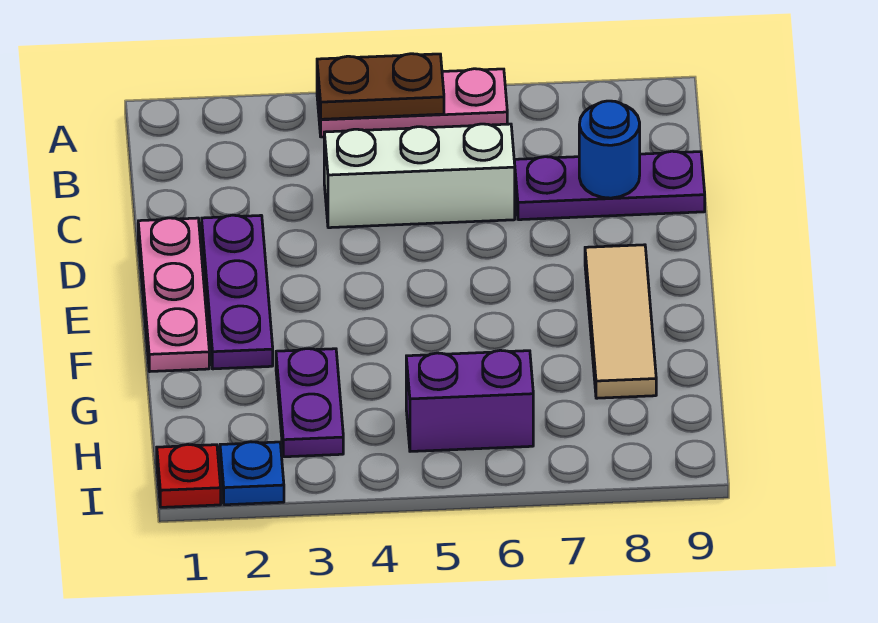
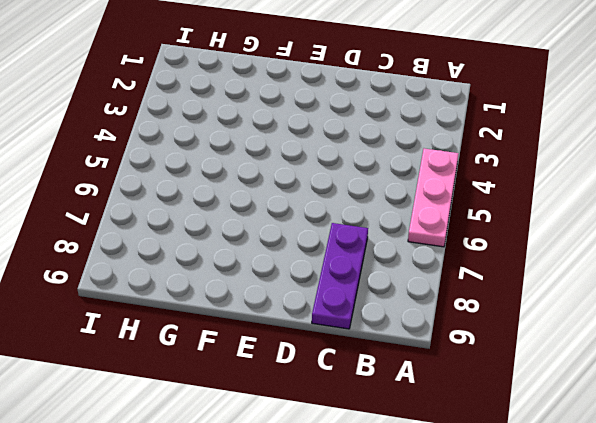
none -> white 1x3 brick [324,124,515,228]
none -> pink 1x3 plate [138,218,209,372]
none -> purple 1x3 plate [202,215,273,369]

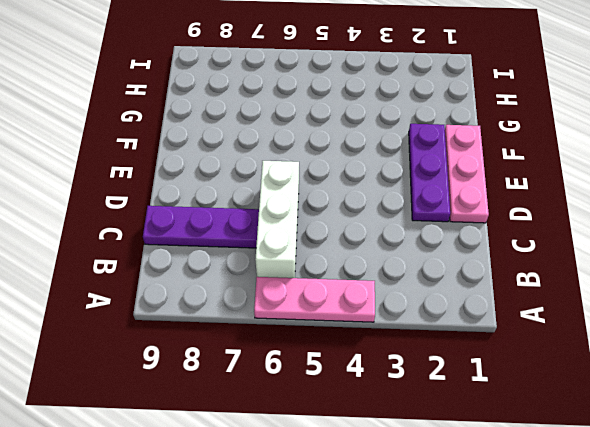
white 1x3 brick [255,161,299,278] -> white 1x3 brick turned to [324,124,515,228]
none -> tan 1x3 tile [585,245,656,398]
none -> purple 1x2 plate [276,349,343,457]
none -> purple 1x2 brick [406,350,533,451]

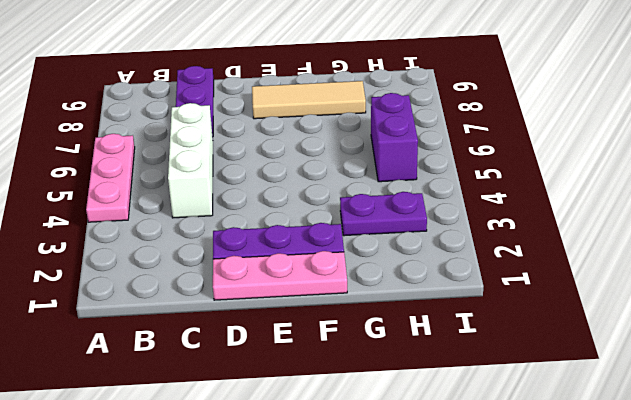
none -> red 1x1 plate [157,444,221,507]
none -> blue 1x1 plate [220,442,284,505]
none -> brown 1x2 plate [317,54,444,119]

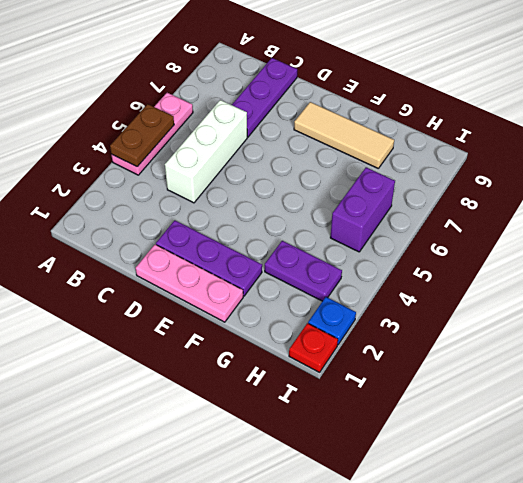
none -> blue 1x1 round brick [579,101,640,198]

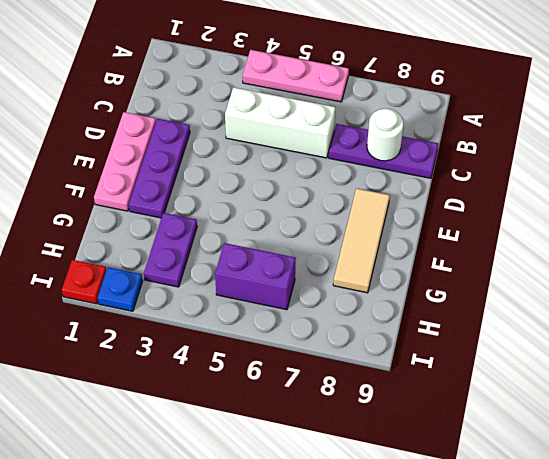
white 1x1 round brick [367,109,404,161] -> blue 1x1 round brick [579,101,640,198]
none -> brown 1x2 plate [317,54,444,119]

